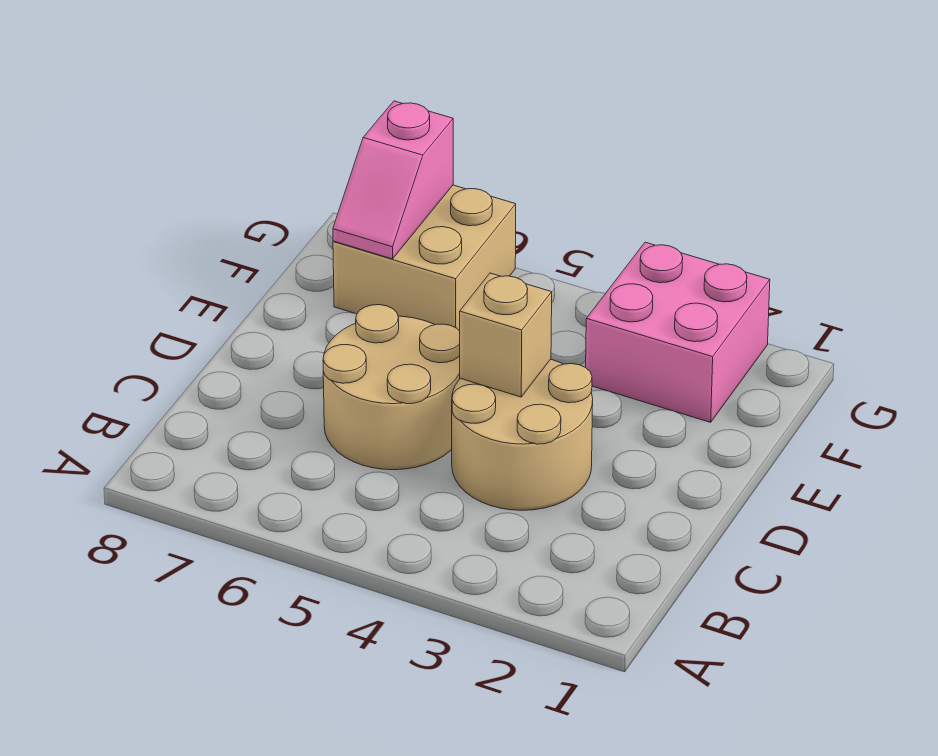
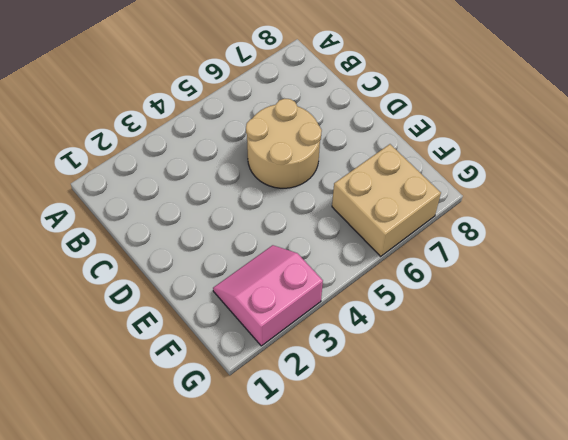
pink 2x2 slope [213,245,323,346] -> pink 2x2 brick [586,242,770,422]
none -> tan 2x2 round brick [452,359,593,510]
none -> tan 1x1 brick [460,273,552,397]

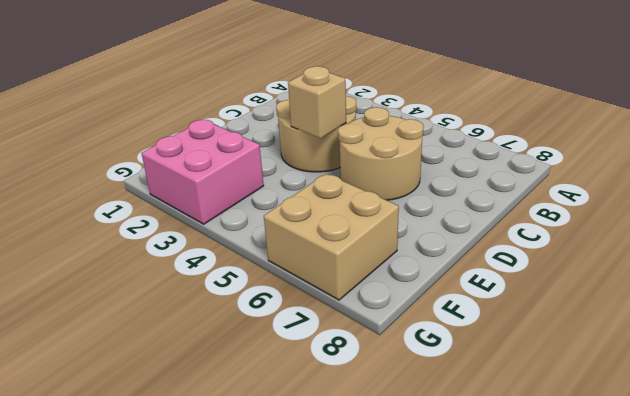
none -> pink 1x2 slope [333,101,453,259]

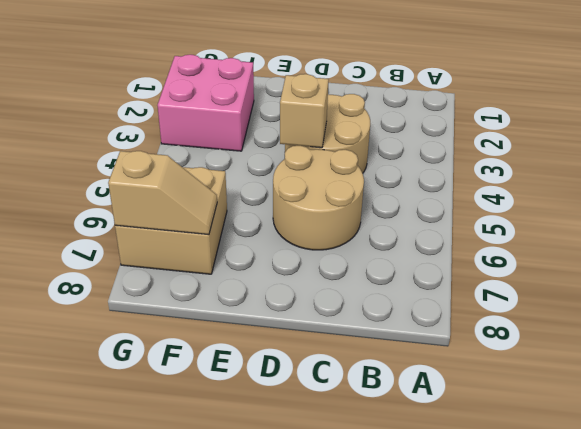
tan 1x2 slope [108,151,217,235] -> pink 1x2 slope [333,101,453,259]

